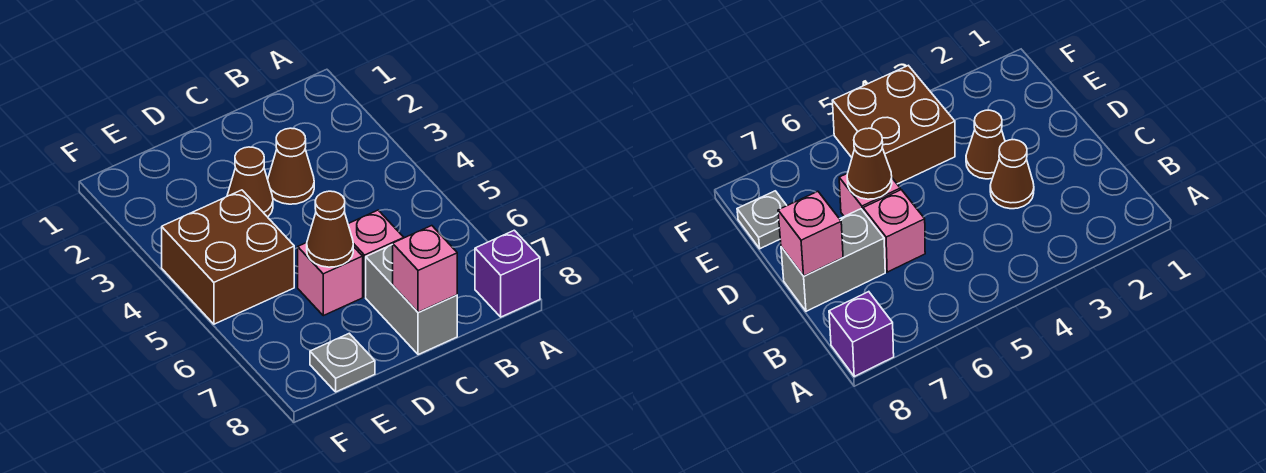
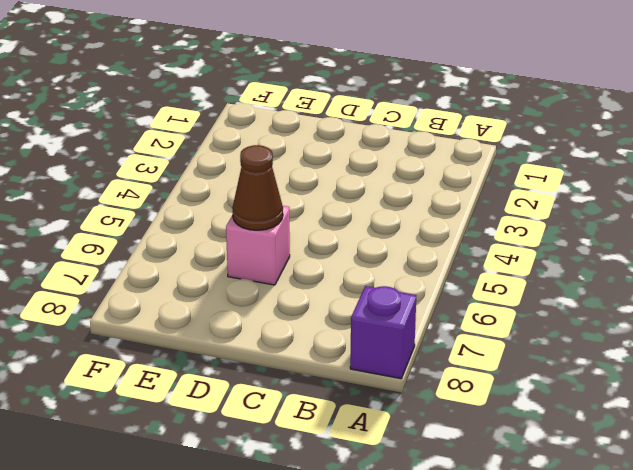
none -> brown 1x1 cone [268,128,314,204]
none -> pink 1x1 brick [348,210,404,297]

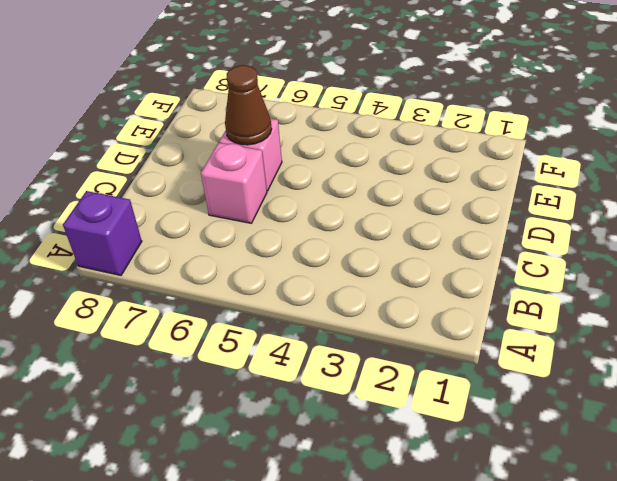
none -> brown 1x1 cone [268,128,314,204]
none -> grey 1x2 brick [366,244,457,355]

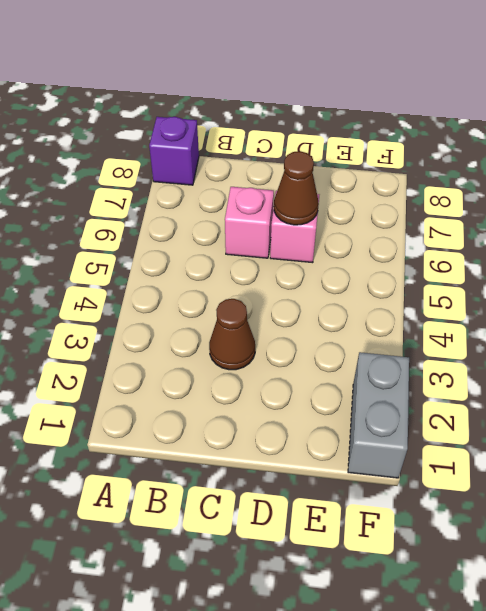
grey 1x2 brick [348,352,409,478] -> grey 1x2 brick moved to [366,244,457,355]
none -> brown 1x1 cone [227,147,273,217]
none -> brown 2x2 brick [162,190,294,324]

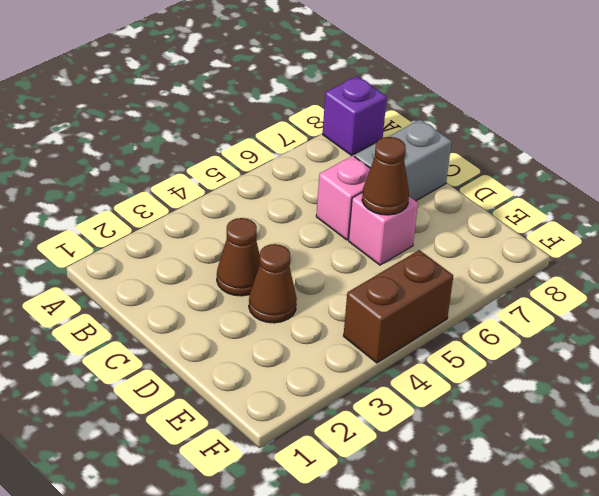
brown 1x2 brick [343,250,453,363] -> brown 2x2 brick [162,190,294,324]
none -> grey 1x1 plate [310,333,375,392]
none -> pink 1x1 brick [393,226,457,312]

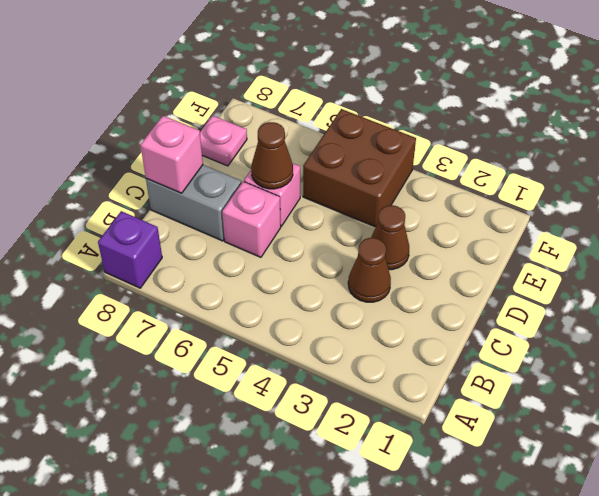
pink 1x1 plate [200,116,247,166] -> grey 1x1 plate [310,333,375,392]

